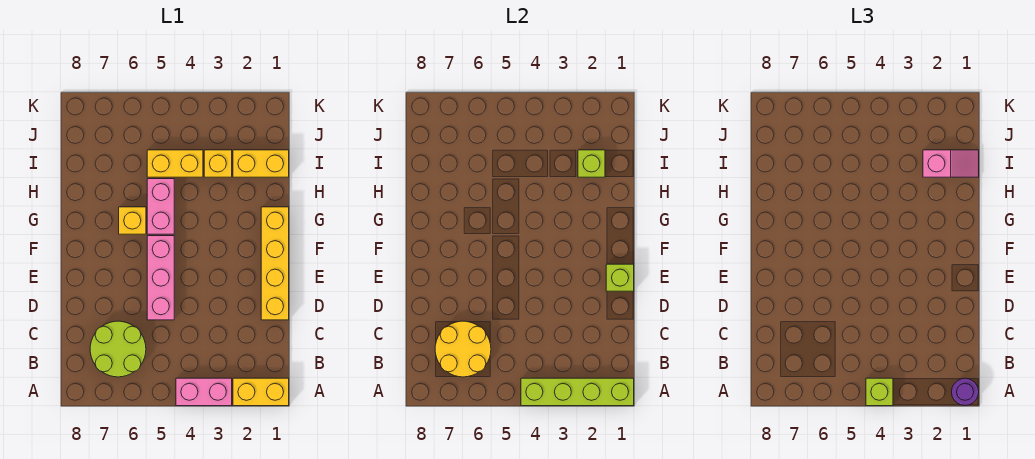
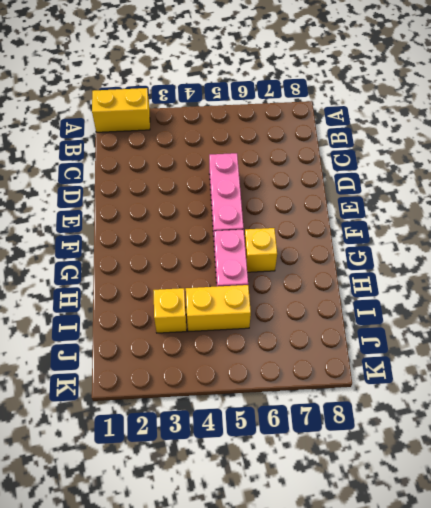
none -> pink 1x2 brick [176,378,232,406]
none -> lime 2x2 round brick [90,321,146,377]
none -> yellow 1x4 brick [261,207,289,320]

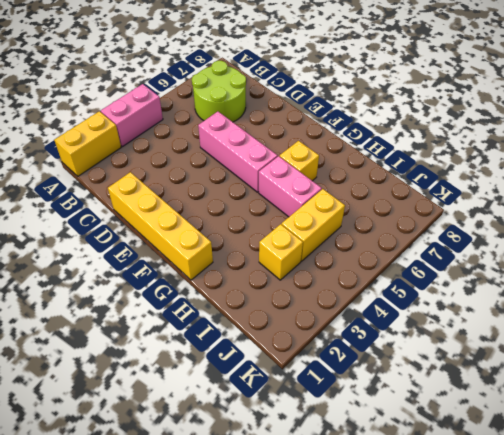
none -> yellow 1x2 brick [233,150,289,177]
none -> lime 1x4 brick [521,378,634,406]
none -> yellow 2x2 round brick [435,321,491,377]

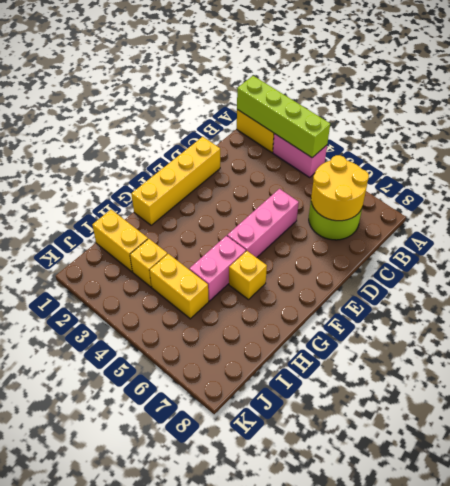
none -> lime 1x1 brick [606,264,634,291]
none -> lime 1x1 brick [578,150,605,177]
none -> purple 1x1 round brick [952,378,979,405]

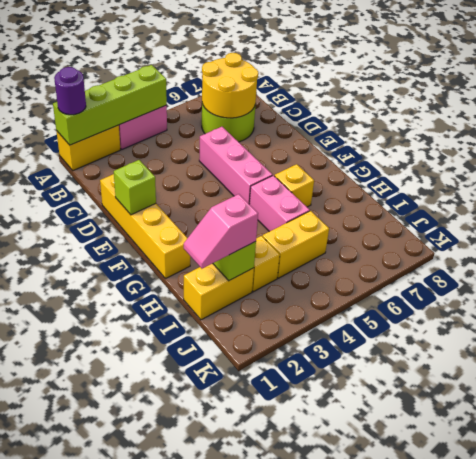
none -> lime 1x1 brick [866,378,893,406]

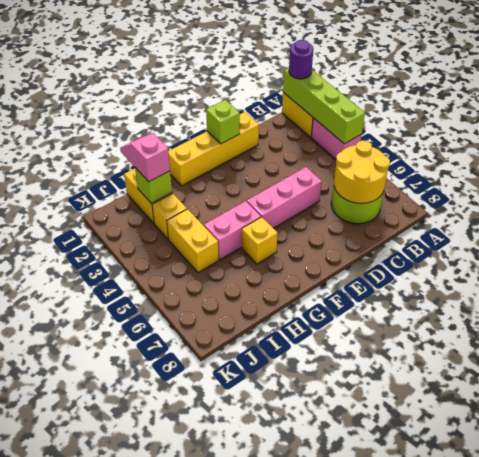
none -> lime 1x1 brick [866,378,893,406]

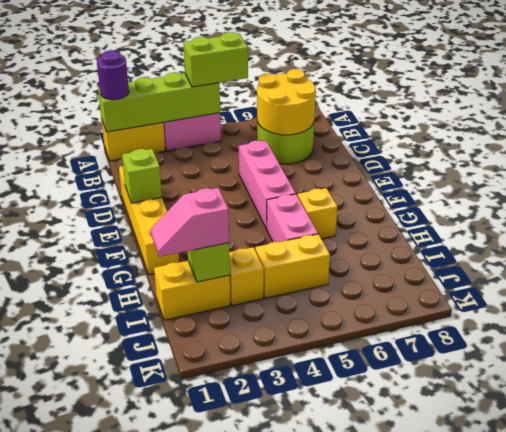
lime 1x2 brick [183,32,248,87] -> lime 1x1 brick [866,378,893,406]

